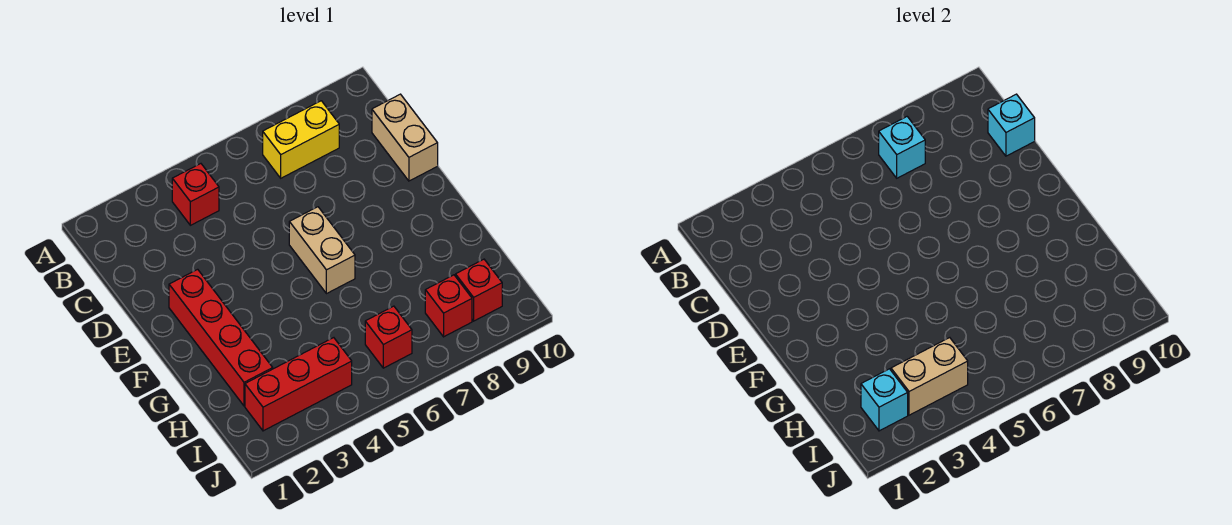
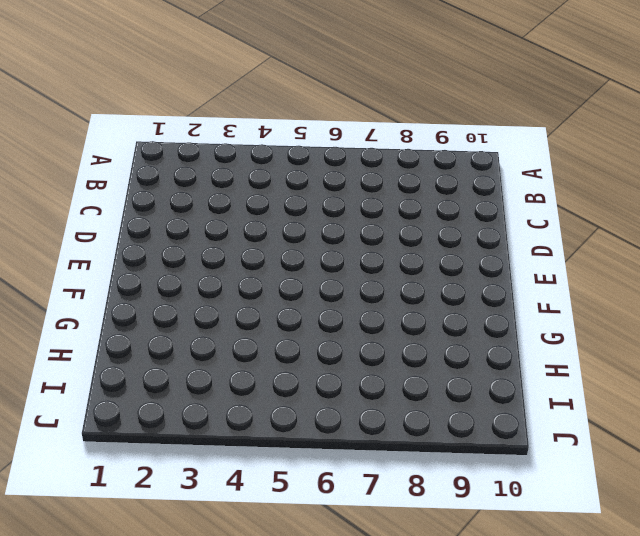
none -> red 1x1 brick [172,164,219,225]
none -> yellow 1x2 brick [263,101,339,178]
none -> tan 1x2 brick [372,94,438,181]

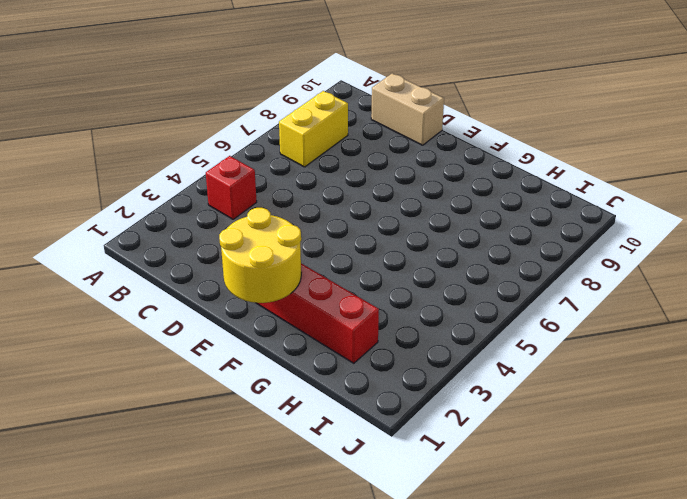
yellow 2x2 round brick [219,208,301,303] -> none
none -> tan 1x2 brick [289,207,355,294]
none -> red 1x3 brick [245,338,352,431]
none -> red 1x1 brick [365,306,412,368]

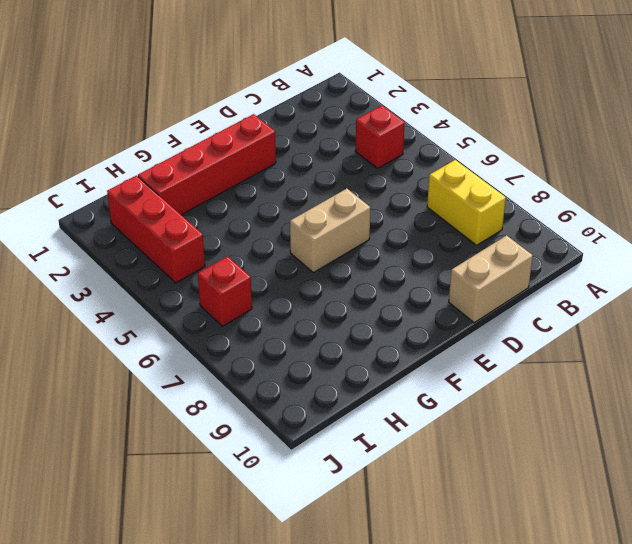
none -> red 1x1 brick [425,275,472,337]
none -> red 1x1 brick [456,259,502,321]
none -> cyan 1x1 brick [879,117,925,178]

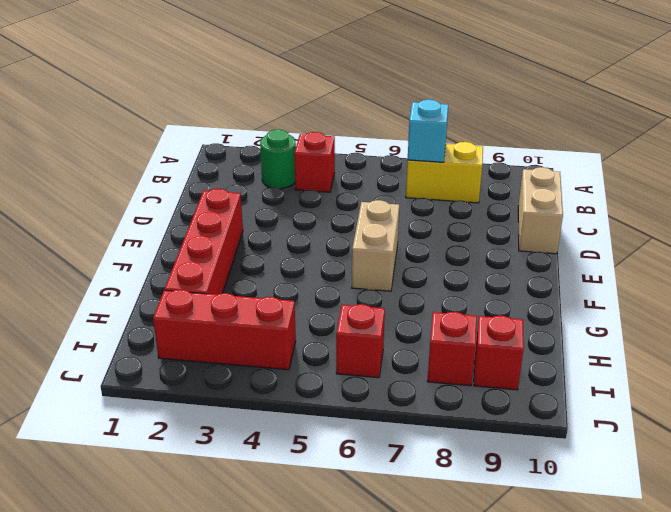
green 1x1 round brick [260,129,296,188] -> none
none -> cyan 1x1 brick [988,94,1035,156]
none -> cyan 1x1 brick [861,369,908,431]
none -> tan 1x2 brick [891,338,968,415]

